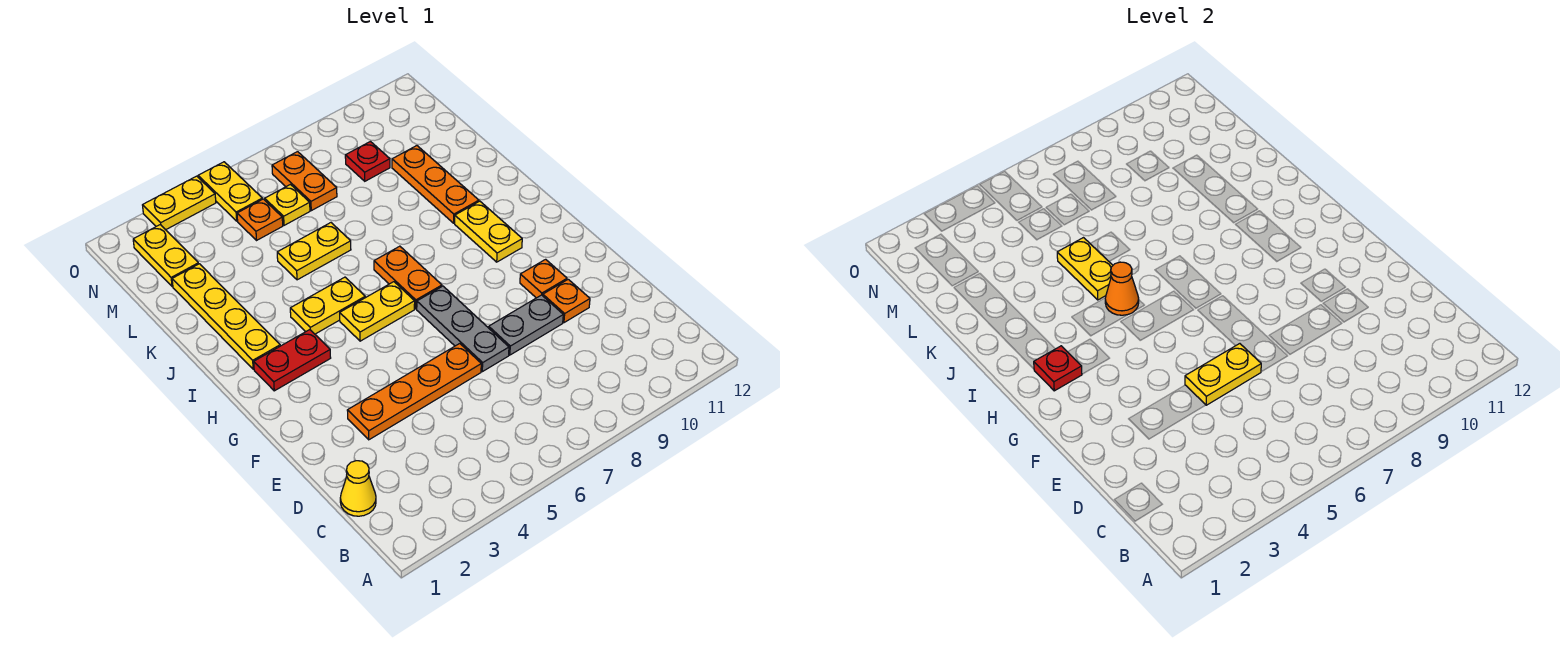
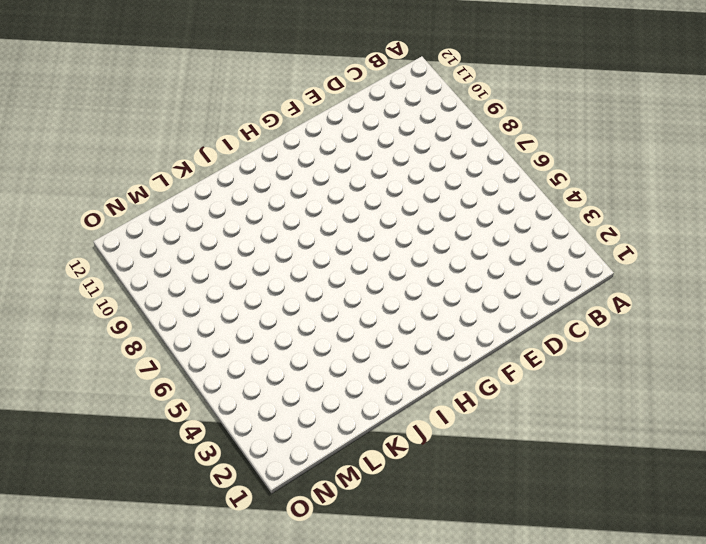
none -> yellow 1x1 cone [340,461,376,516]
none -> orange 1x4 plate [347,344,481,440]
none -> grey 1x3 plate [417,286,509,372]

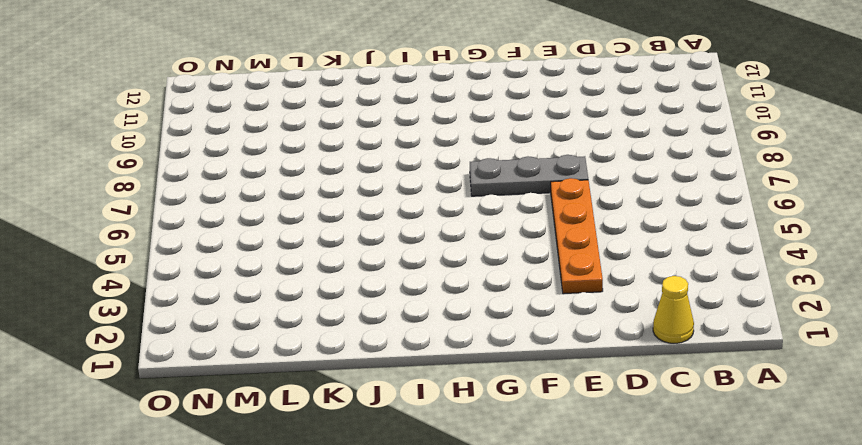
none -> grey 1x2 plate [489,295,563,355]
none -> orange 1x1 plate [543,279,590,323]
none -> orange 1x1 plate [520,259,567,298]

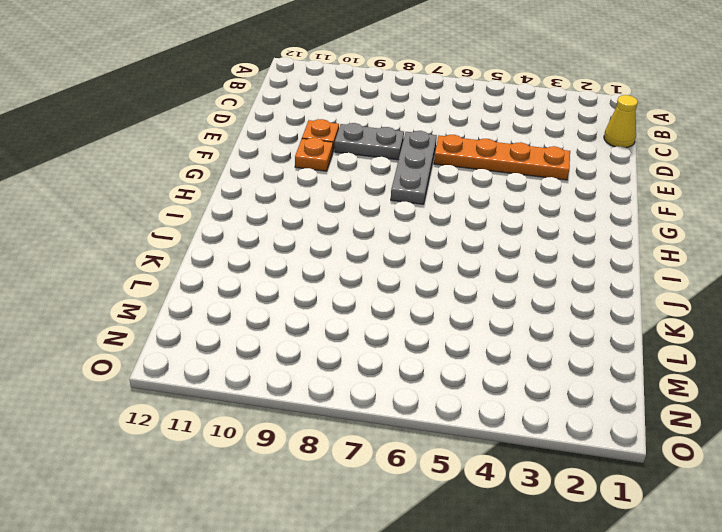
none -> red 1x2 plate [254,330,331,391]
none -> yellow 1x2 plate [340,282,415,341]
none -> orange 1x2 plate [374,246,442,309]

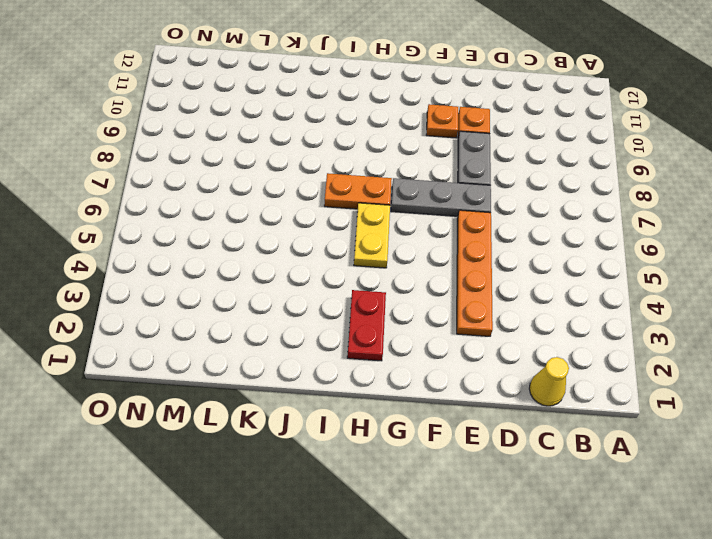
none -> yellow 1x2 plate [455,201,522,262]
none -> yellow 1x4 plate [172,264,280,369]
none -> yellow 1x2 plate [290,277,365,334]

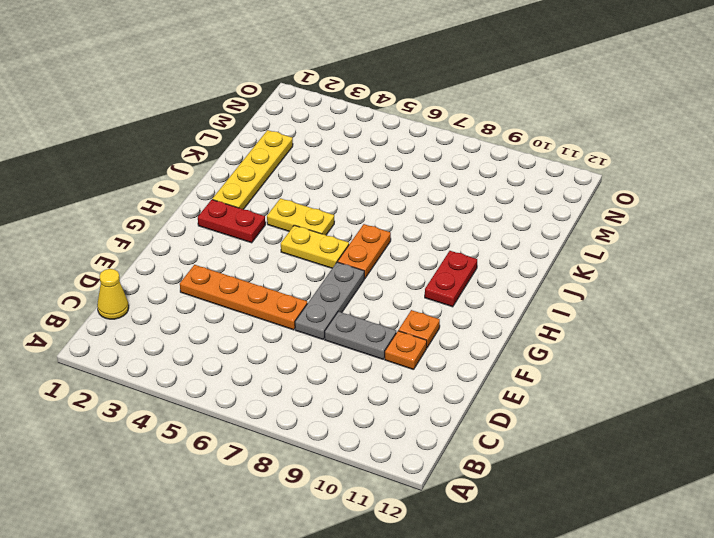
red 1x2 plate [425,251,477,307] -> yellow 1x2 plate [455,201,522,262]
none -> orange 1x3 plate [392,146,479,223]
none -> yellow 1x2 plate [277,223,351,280]
none -> yellow 1x2 plate [133,225,198,287]

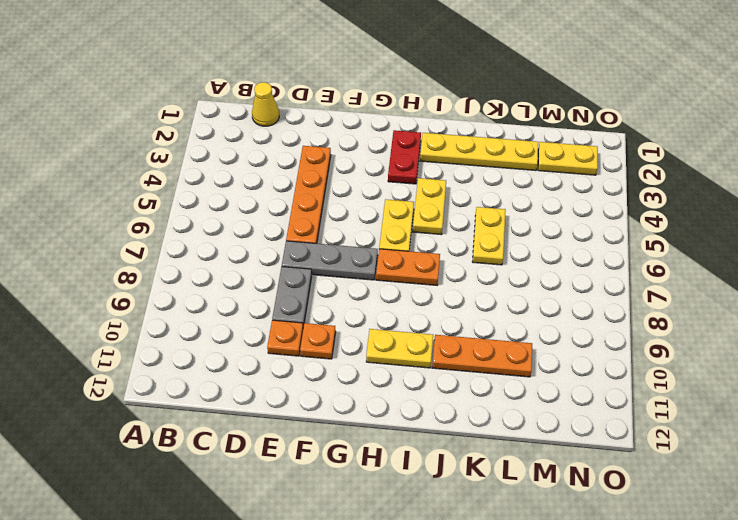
none -> orange 1x1 plate [237,199,283,240]
none -> yellow 1x1 plate [265,185,310,225]
none -> orange 1x2 plate [272,152,337,211]

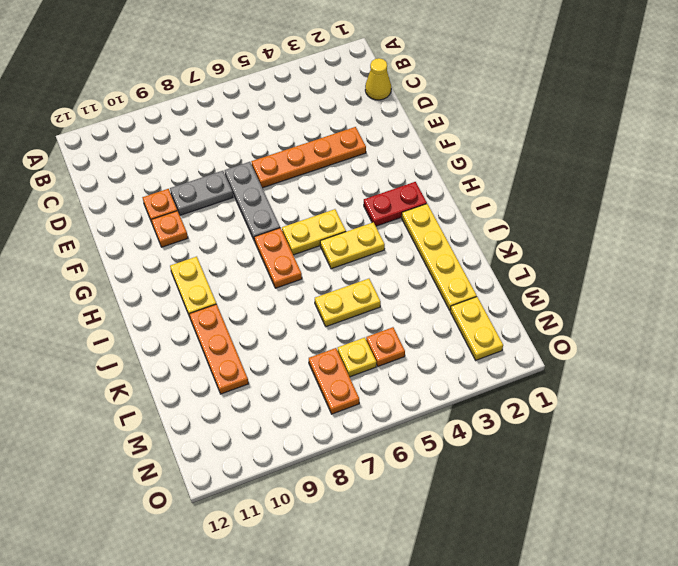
none -> red 1x1 plate [345,142,390,181]
none -> yellow 1x2 plate [198,162,262,221]
none -> yellow 1x2 plate [143,176,216,230]

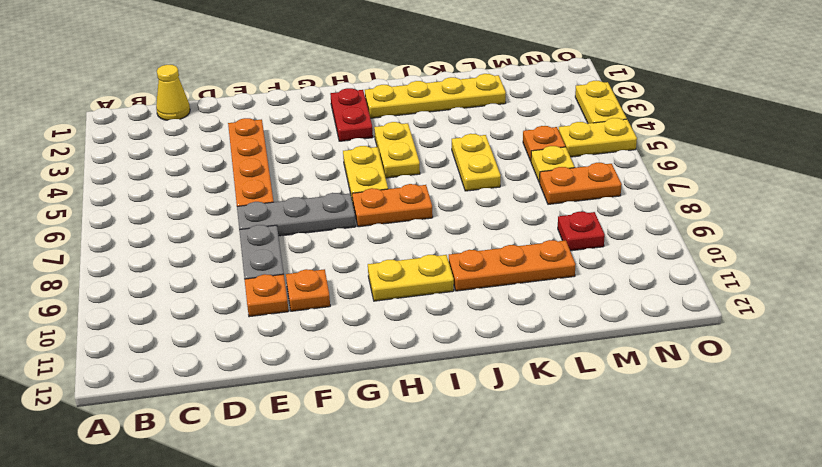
none -> yellow 1x2 plate [133,225,198,287]
none -> yellow 1x2 plate [1185,344,1261,405]
none -> red 1x1 plate [1034,346,1082,391]

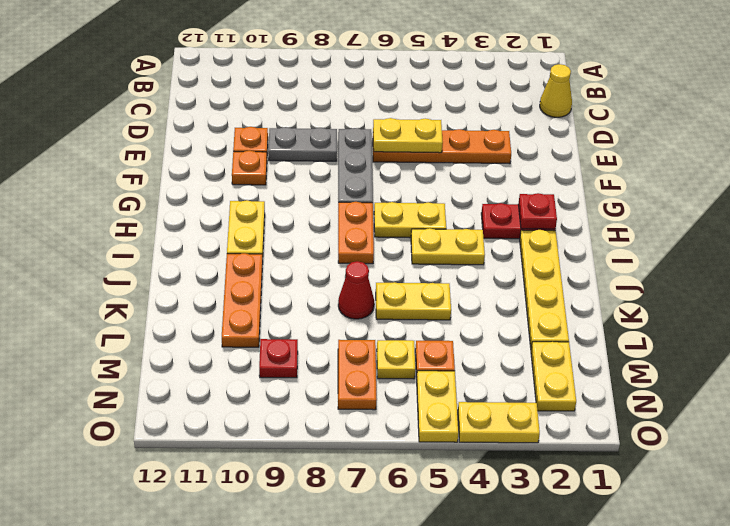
red 1x1 cone [338,261,374,319] -> none
none -> orange 1x1 cone [1105,262,1139,315]
none -> yellow 1x2 plate [1057,238,1113,300]

